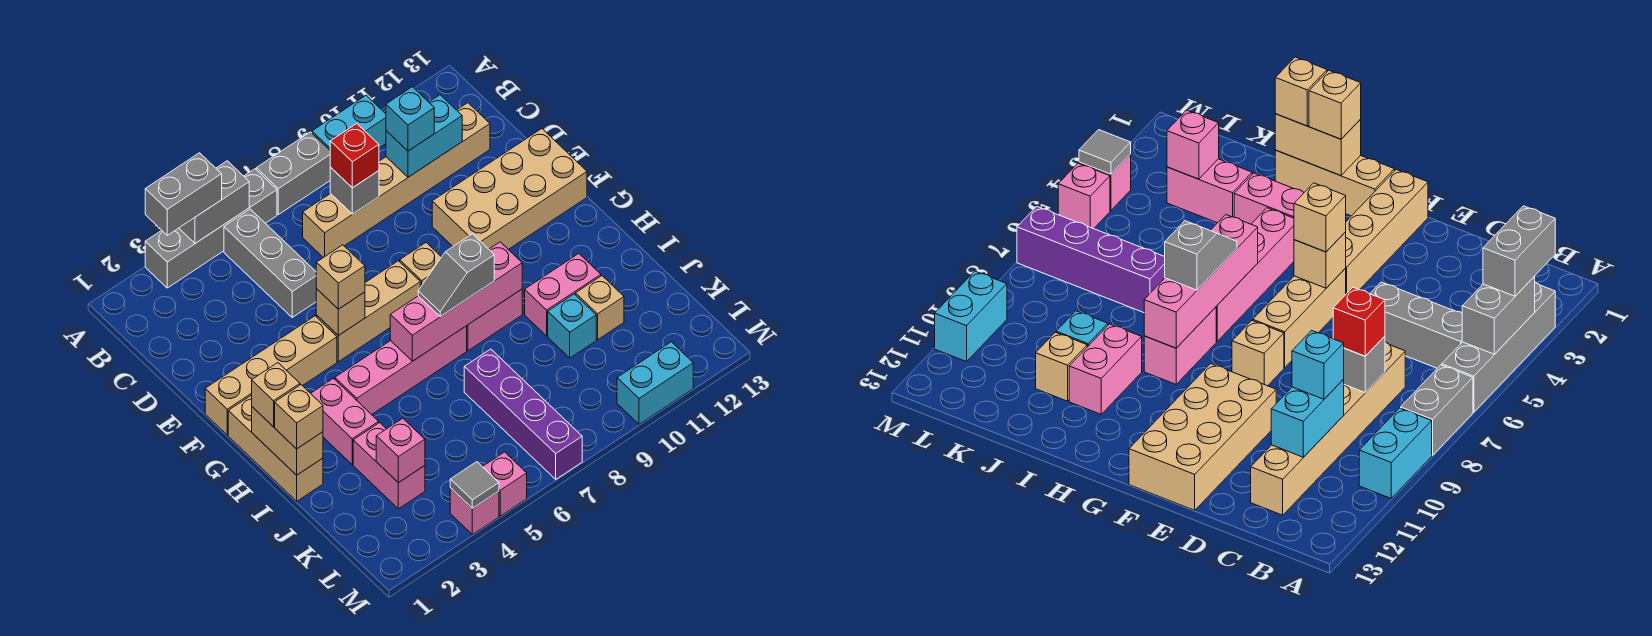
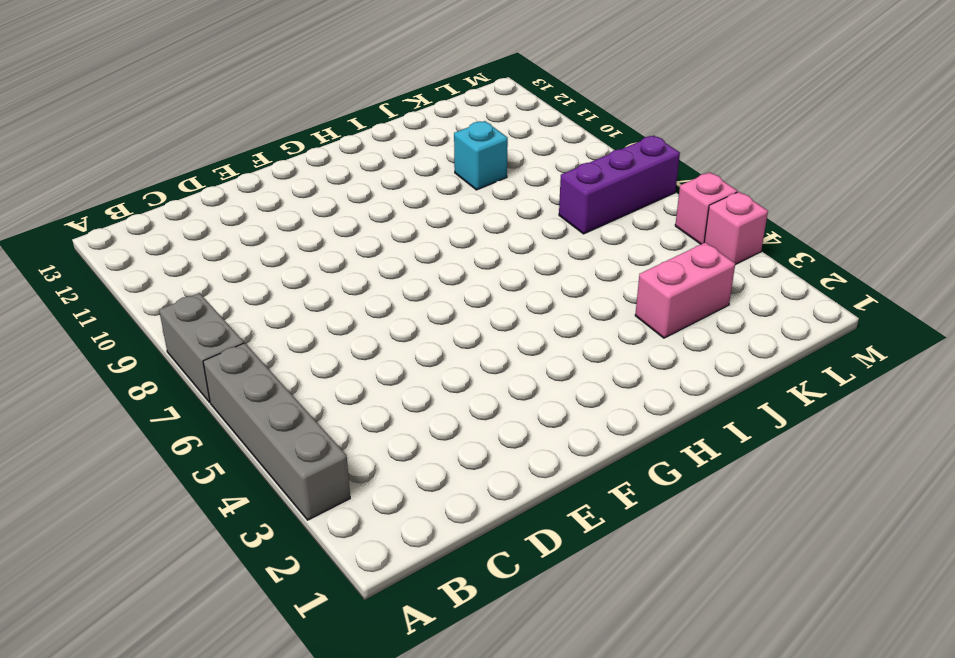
purple 1x3 brick [559,136,680,234] -> purple 1x4 brick [464,349,582,479]
none -> cyan 1x2 brick [312,95,386,150]
none -> grey 1x3 brick [224,209,316,317]
none -> tan 1x6 brick [303,103,490,258]
none -> tan 2x4 brick [432,129,587,249]

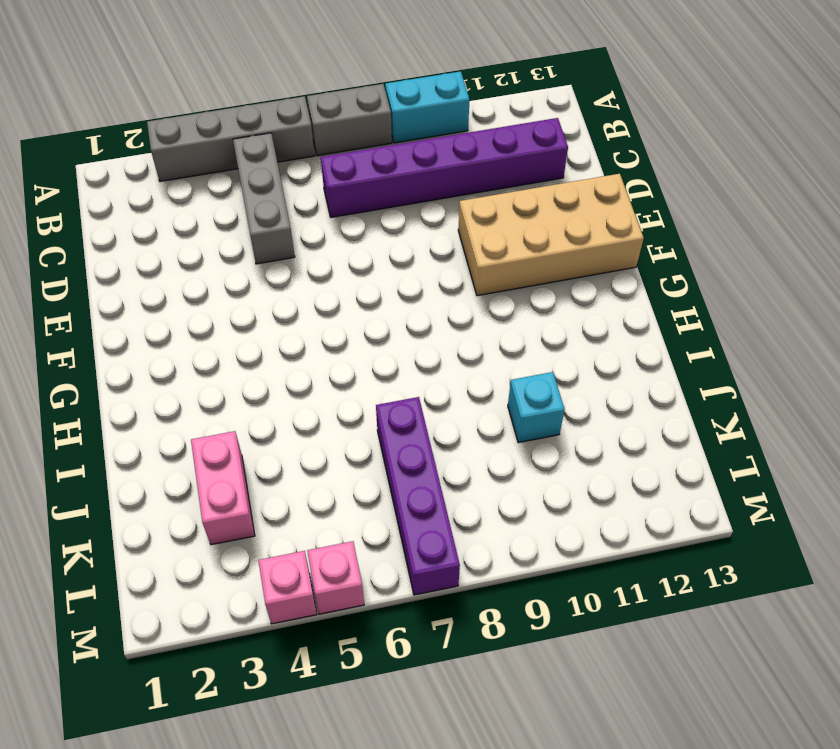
purple 1x6 brick [321,118,568,217] -> tan 1x6 brick [303,103,490,258]
none -> tan 1x4 brick [205,316,337,435]
none -> tan 1x3 brick [316,261,420,362]
none -> tan 1x1 brick [400,243,441,287]
none -> tan 1x3 brick [228,395,323,501]

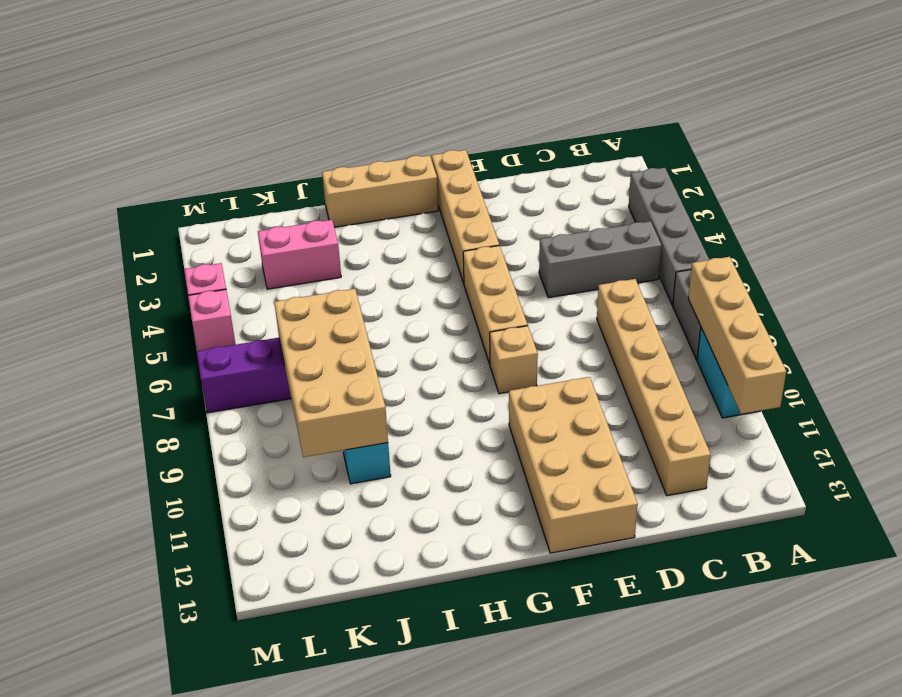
tan 1x4 brick [688,257,786,414] -> none
tan 2x4 brick [274,289,388,457] -> none
none -> pink 1x2 brick [311,378,379,465]
none -> pink 1x4 brick [335,326,467,415]
none -> pink 1x2 brick [467,289,522,351]
none -> pink 1x2 brick [525,254,601,336]

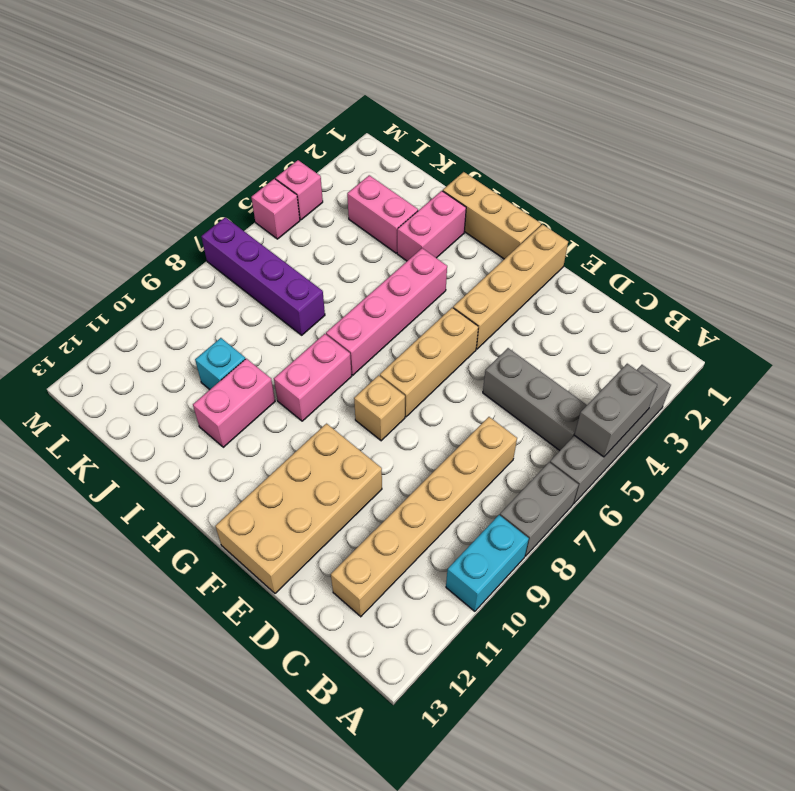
pink 1x2 brick [397,191,466,261] -> pink 1x2 brick turned to [311,378,379,465]
none -> tan 1x1 brick [576,276,624,340]
none -> cyan 1x2 brick [617,342,693,424]
none -> grey 1x1 brick [330,167,379,214]
none -> cyan 1x2 brick [386,95,462,177]

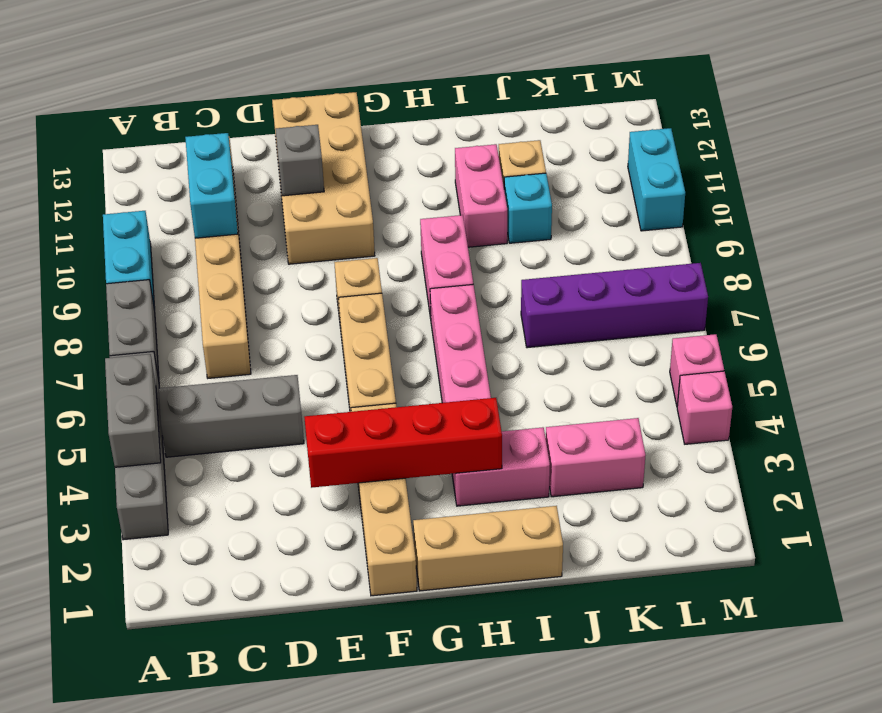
red 1x4 brick [304,398,502,488] -> none
grey 1x1 brick [275,125,324,196] -> grey 1x1 brick moved to [330,167,379,214]
none -> tan 1x1 brick [316,289,365,336]
none -> tan 1x2 brick [252,407,323,475]
none -> pink 1x4 brick [390,242,522,361]
none -> pink 1x1 brick [376,418,425,483]

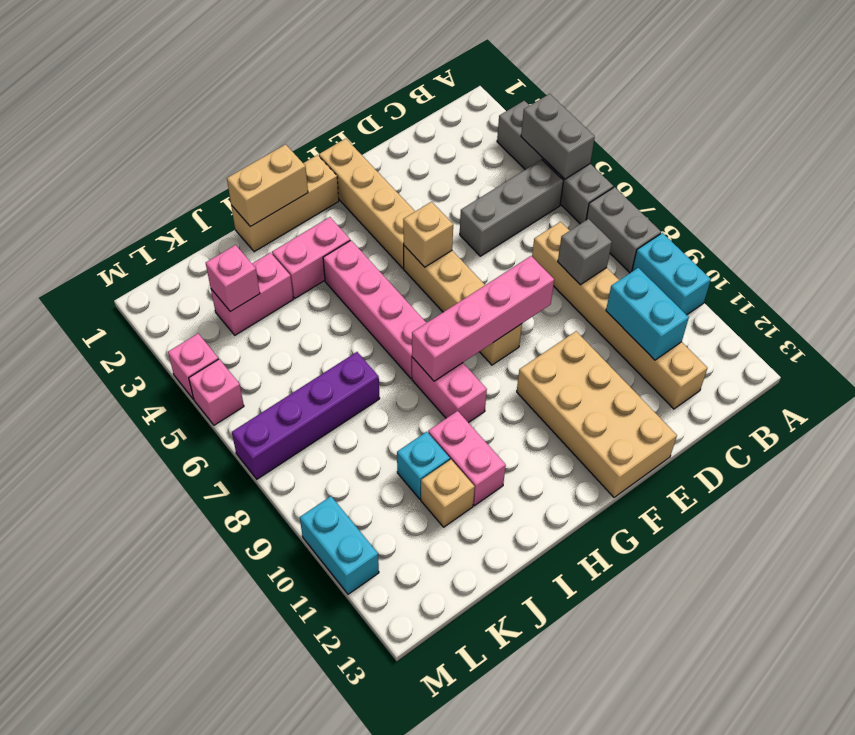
pink 1x4 brick [412,256,554,381] -> pink 1x4 brick turned to [390,242,522,361]
none -> grey 1x1 tile [450,462,499,508]
none -> grey 1x2 brick [145,153,222,235]
none -> red 1x1 brick [330,124,379,188]
none -> cyan 1x1 brick [386,87,434,151]

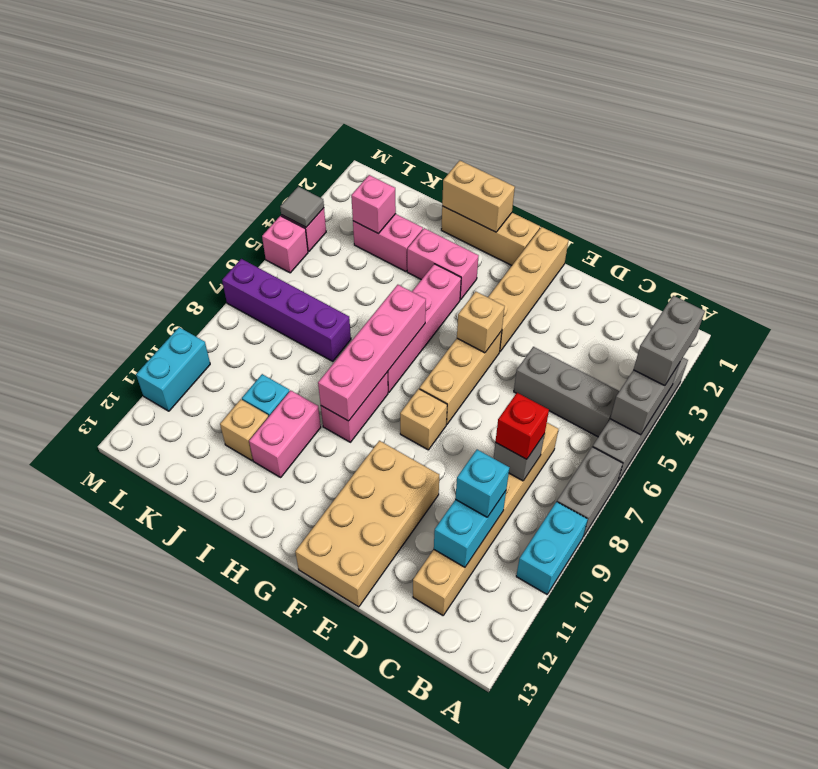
none -> tan 1x1 brick [316,245,365,309]
none -> tan 1x1 brick [252,363,300,427]
none -> grey 1x2 slope [418,234,494,317]
none -> tan 1x1 brick [275,385,323,449]

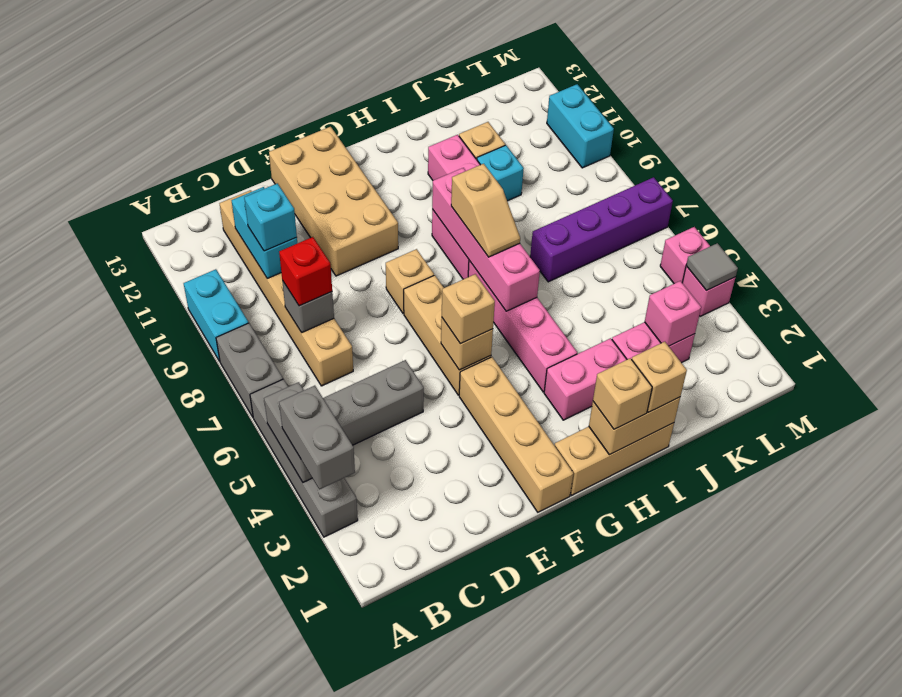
tan 1x2 slope [451,164,520,257] -> grey 1x2 slope [418,234,494,317]

